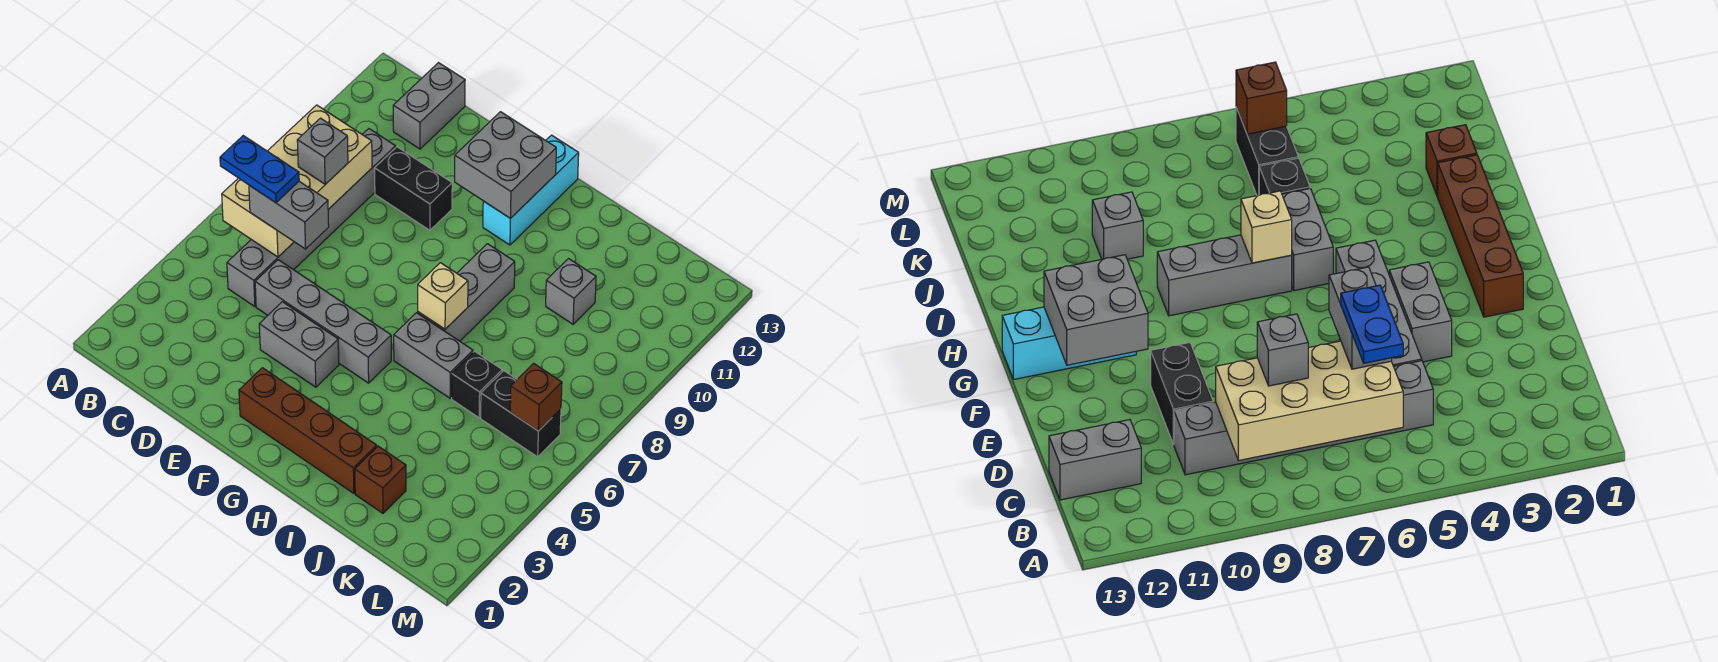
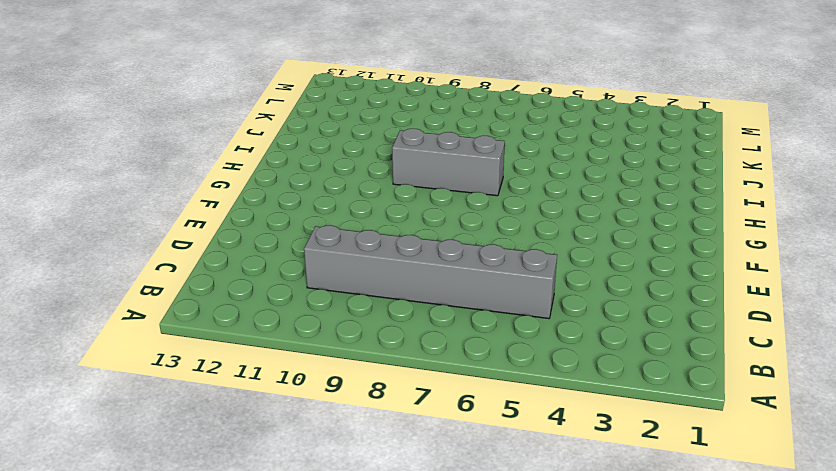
none -> grey 1x2 brick [393,63,465,149]
none -> grey 1x4 brick [255,260,391,383]
none -> black 1x2 brick [375,147,452,230]

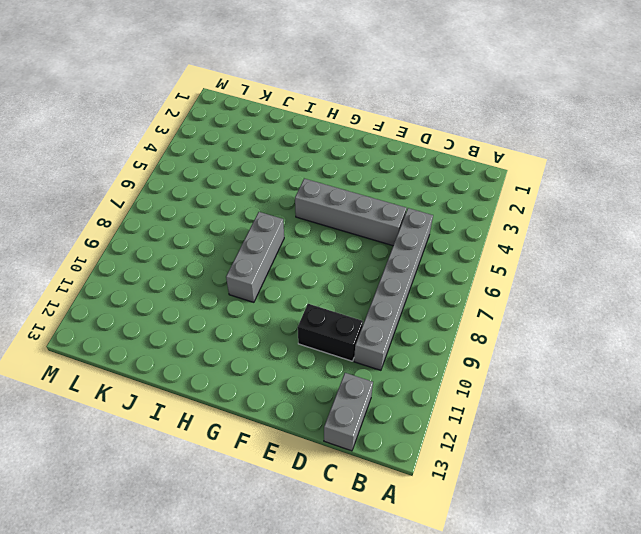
none -> grey 1x2 brick [259,302,339,387]
none -> brown 1x4 brick [239,368,377,494]
none -> cyan 1x3 brick [483,135,579,245]

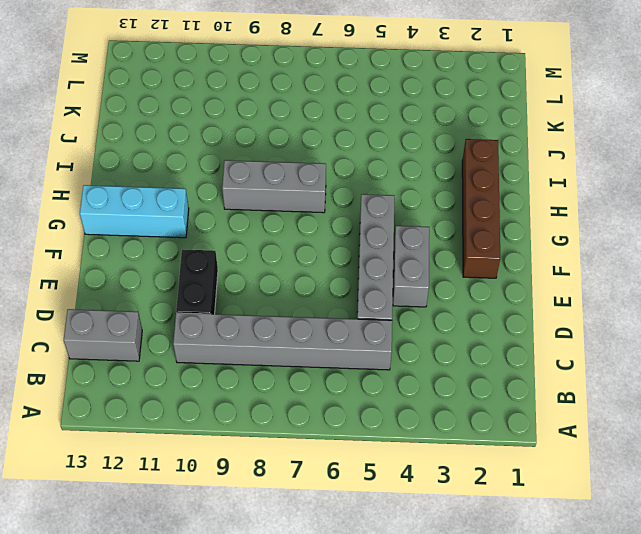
none -> grey 1x2 brick [394,313,473,398]
none -> brown 1x1 brick [355,446,406,513]
none -> black 1x1 brick [452,351,502,418]

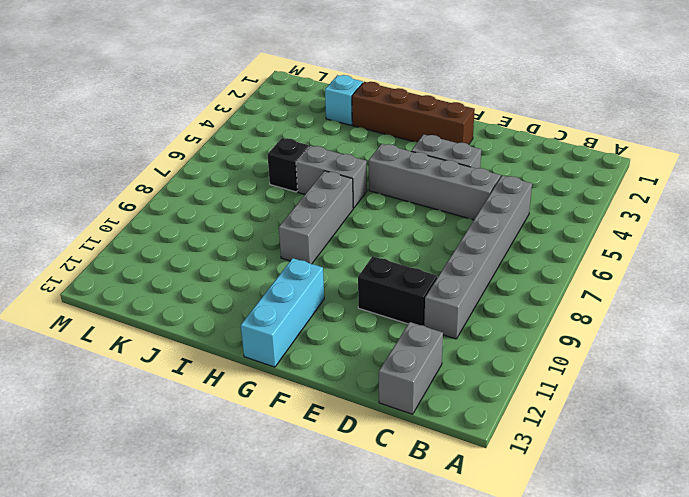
cyan 1x1 brick [325,75,363,125] -> brown 1x1 brick [355,446,406,513]
none -> grey 1x1 brick [546,259,596,324]
none -> black 1x2 brick [481,371,561,457]
none -> tan 2x4 brick [222,105,372,257]

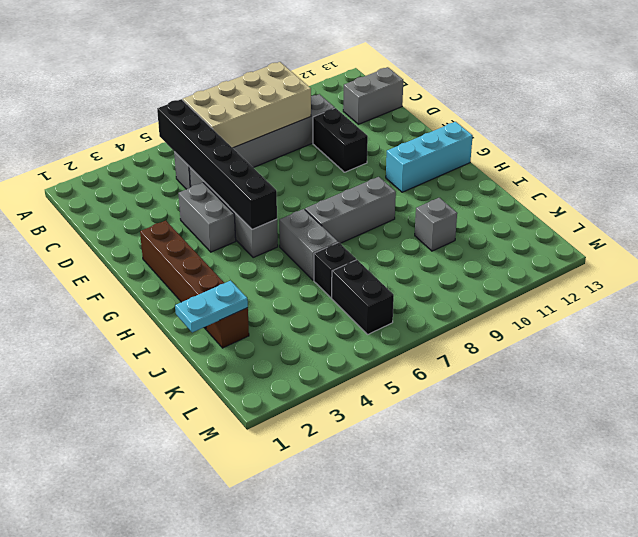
black 1x6 brick [157,99,277,230] -> none
cyan 1x2 plate [175,280,248,333] -> none
none -> grey 2x2 brick [455,112,556,218]
none -> tan 1x1 brick [418,263,468,329]
none -> brown 1x1 brick [510,363,562,431]

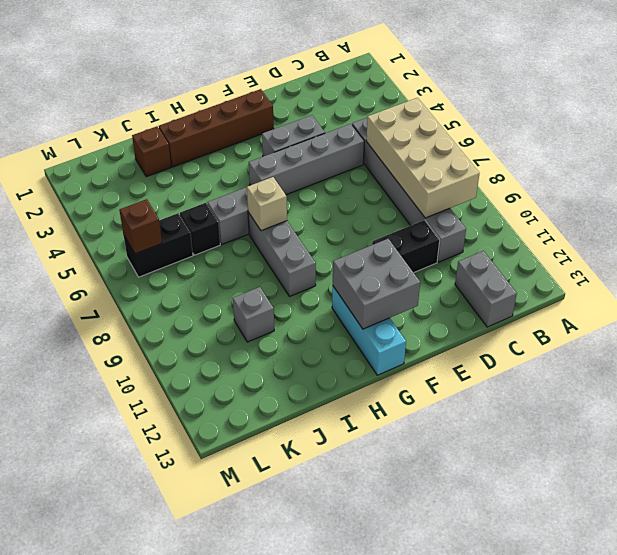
none -> grey 1x2 brick [249,181,329,249]
none -> grey 1x1 brick [297,118,348,184]
none -> blue 1x2 plate [220,136,299,203]

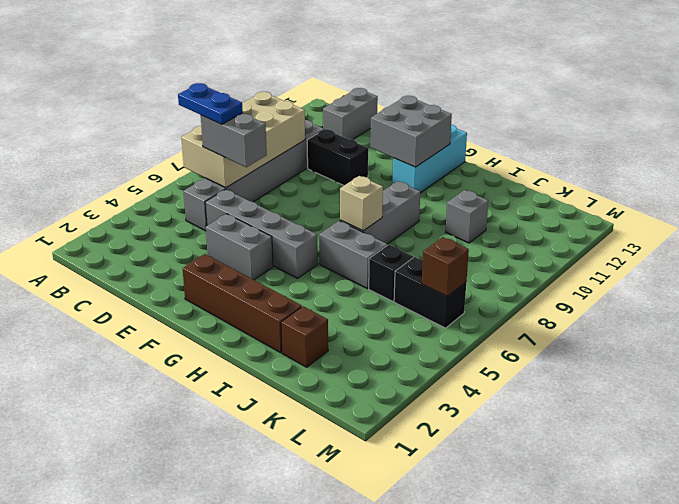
none -> grey 1x1 brick [297,118,348,184]

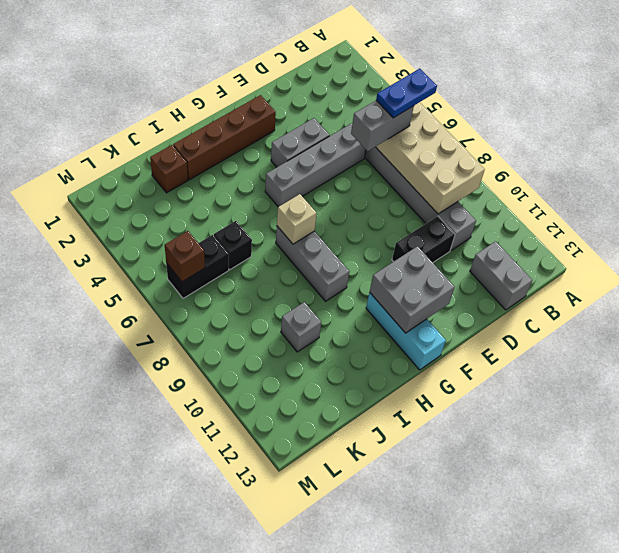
none -> grey 1x2 brick [394,313,473,398]
none -> grey 1x1 brick [297,118,348,184]

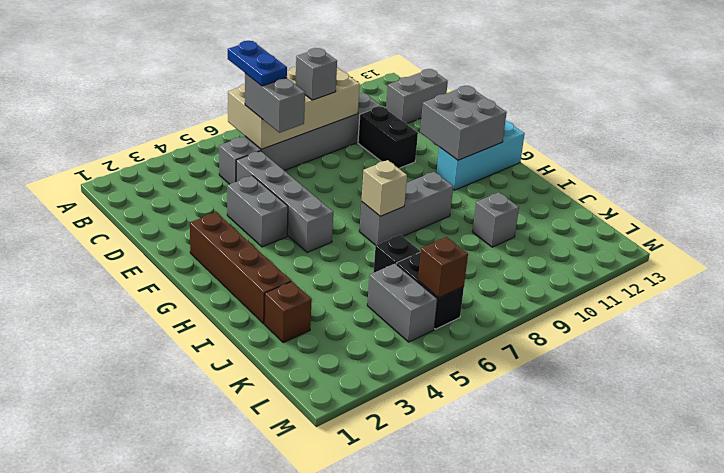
grey 1x2 brick [367,264,437,342] -> grey 1x2 brick moved to [394,313,473,398]

